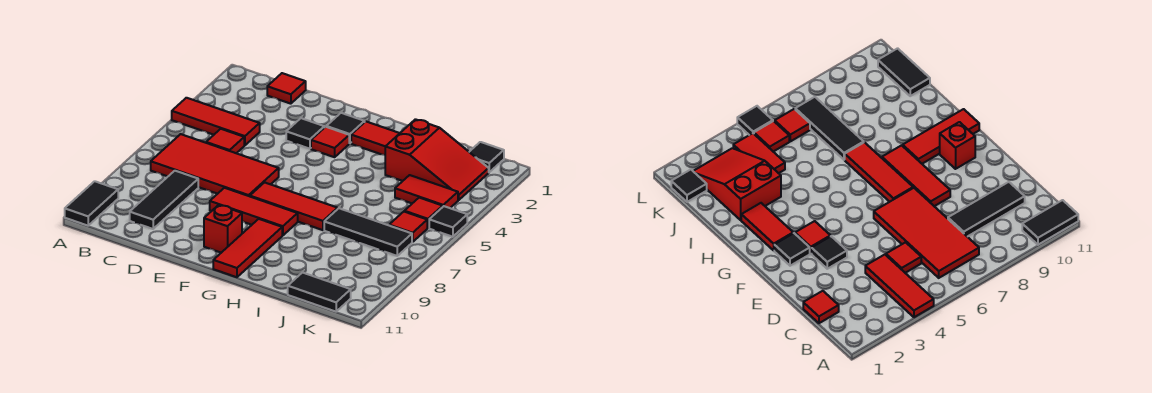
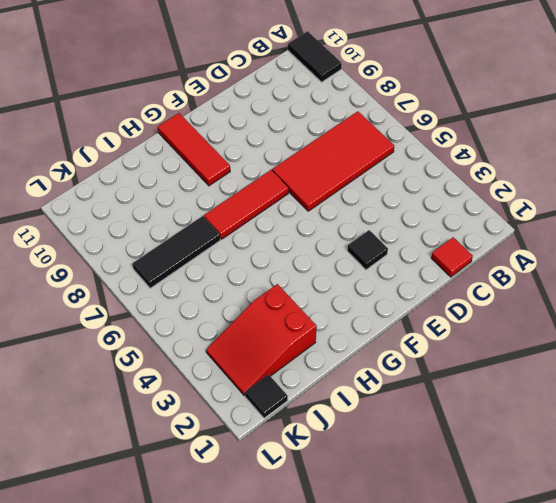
none -> red 1x3 tile [172,98,260,145]
none -> red 1x1 tile [206,129,244,153]
none -> black 1x3 tile [130,171,198,229]

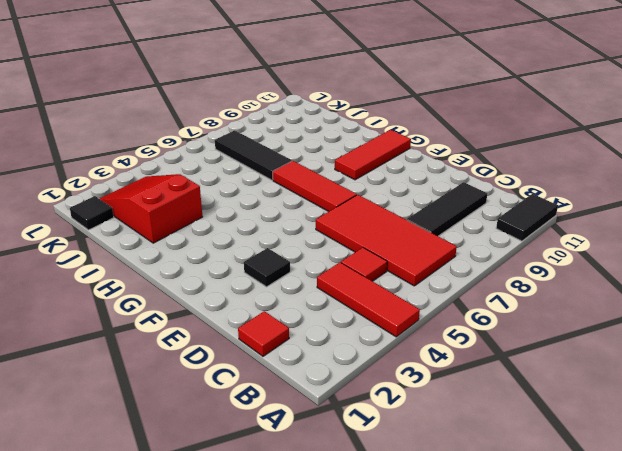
none -> red 1x3 tile [210,188,298,236]
none -> black 1x1 tile [326,113,365,143]
none -> red 1x1 tile [311,127,349,157]

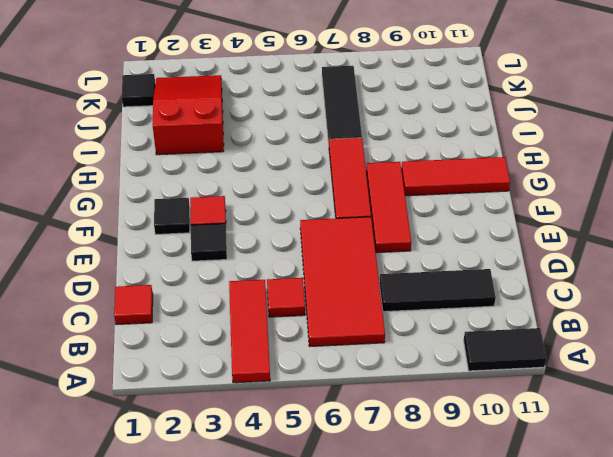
none -> red 1x1 brick [204,205,242,253]
none -> red 1x2 tile [351,122,400,155]
none -> red 1x2 tile [395,175,458,208]

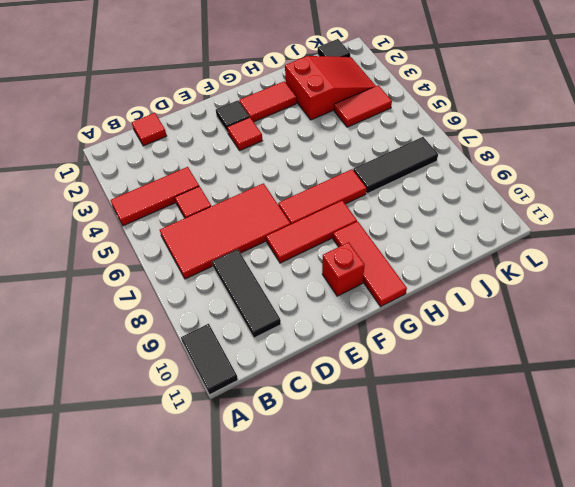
none -> black 1x1 tile [286,118,324,149]
none -> black 1x2 tile [288,273,351,312]
none -> red 1x1 tile [404,198,443,228]

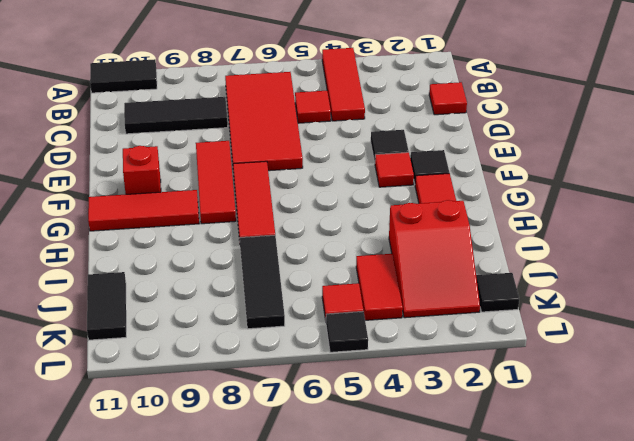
none -> red 1x1 tile [389,212,427,242]

